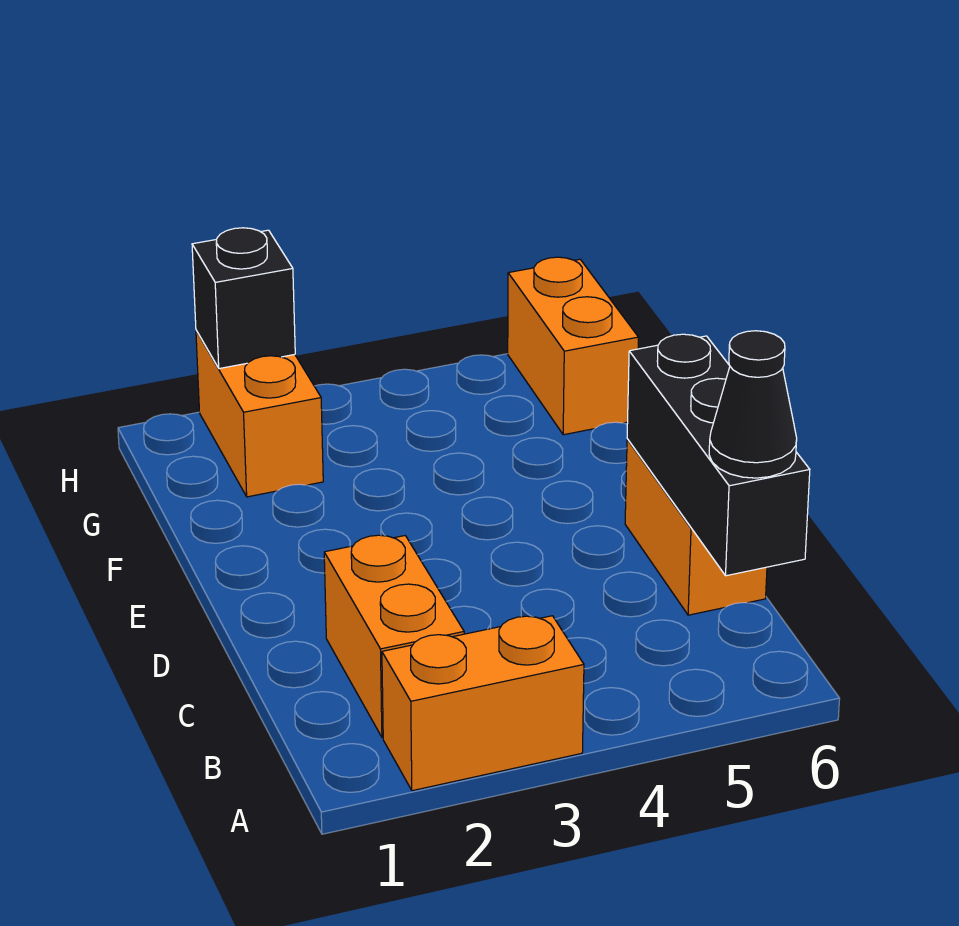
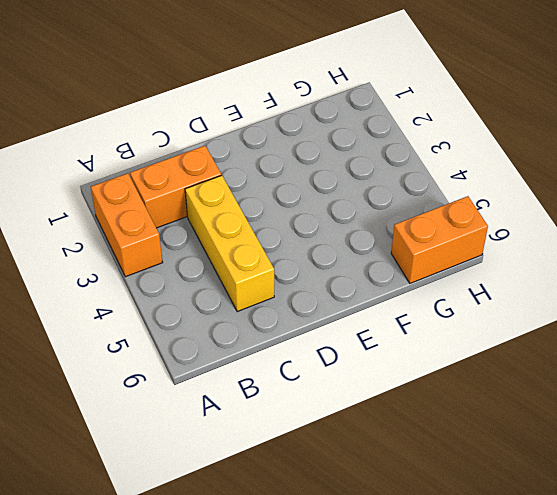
yellow 1x3 brick [185,175,274,312] -> none
none -> orange 1x2 brick [625,439,767,615]
none -> orange 1x2 brick [196,331,323,497]

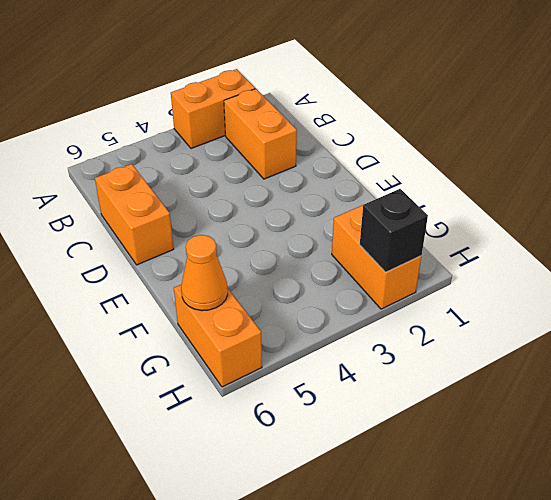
orange 1x1 cone [181,235,228,311] -> none
none -> black 1x3 brick [627,334,810,576]
none -> black 1x1 cone [709,331,797,478]

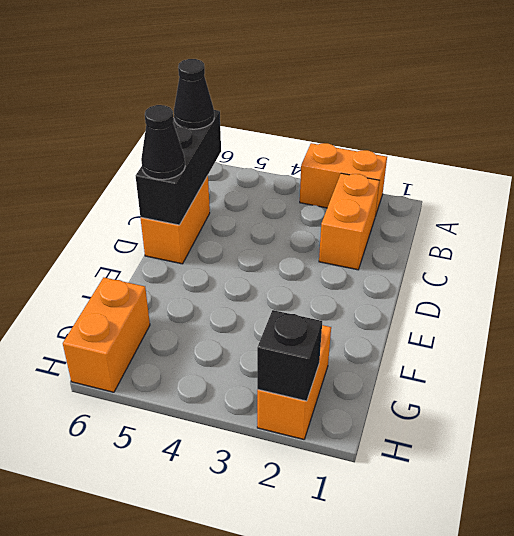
black 1x1 cone [141,105,185,180] -> none

